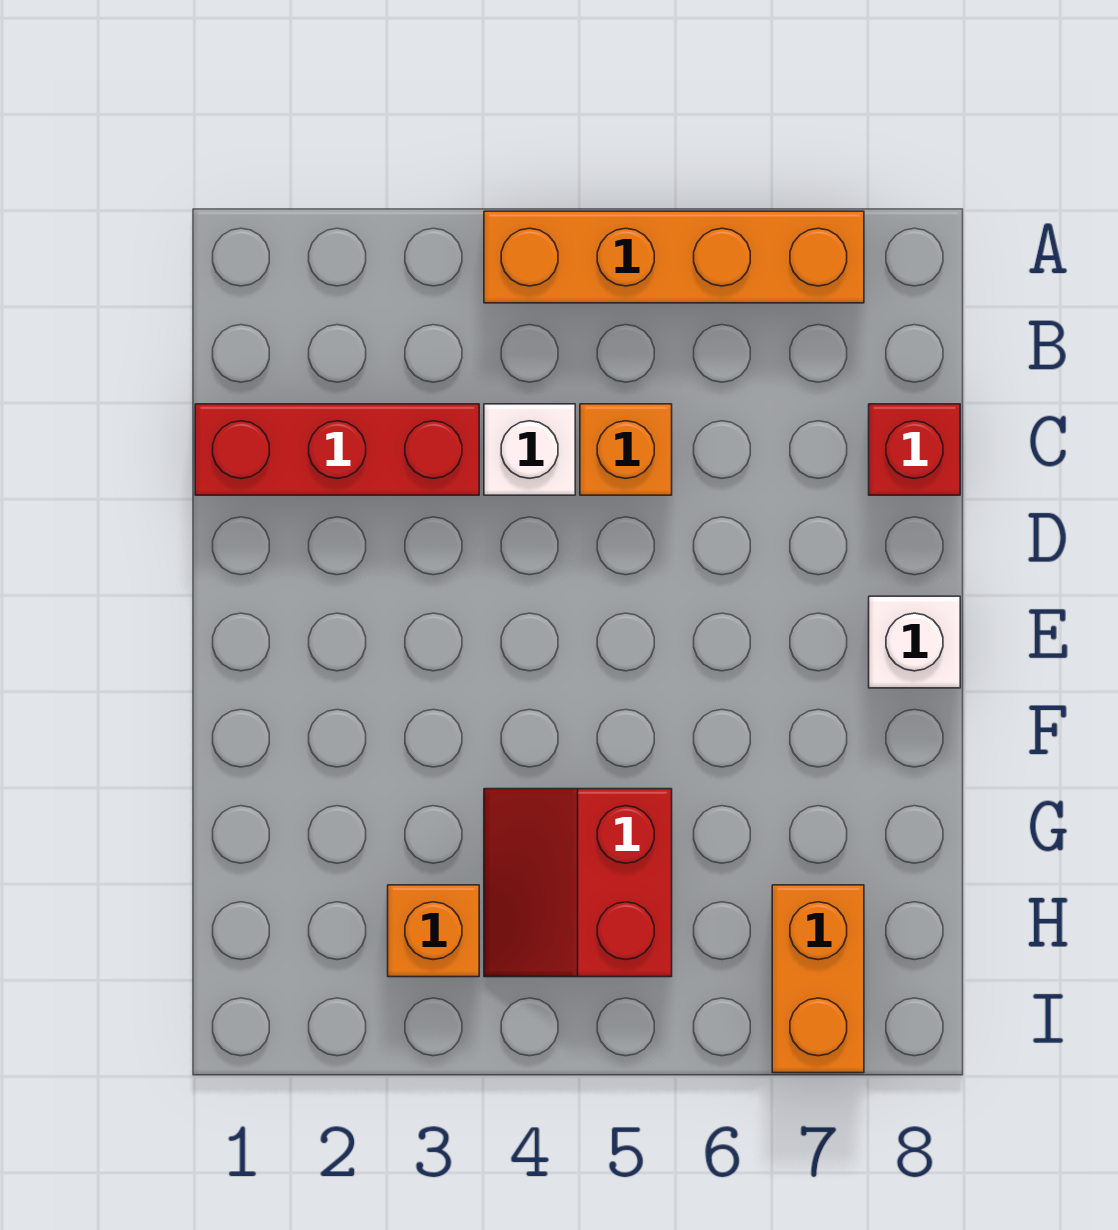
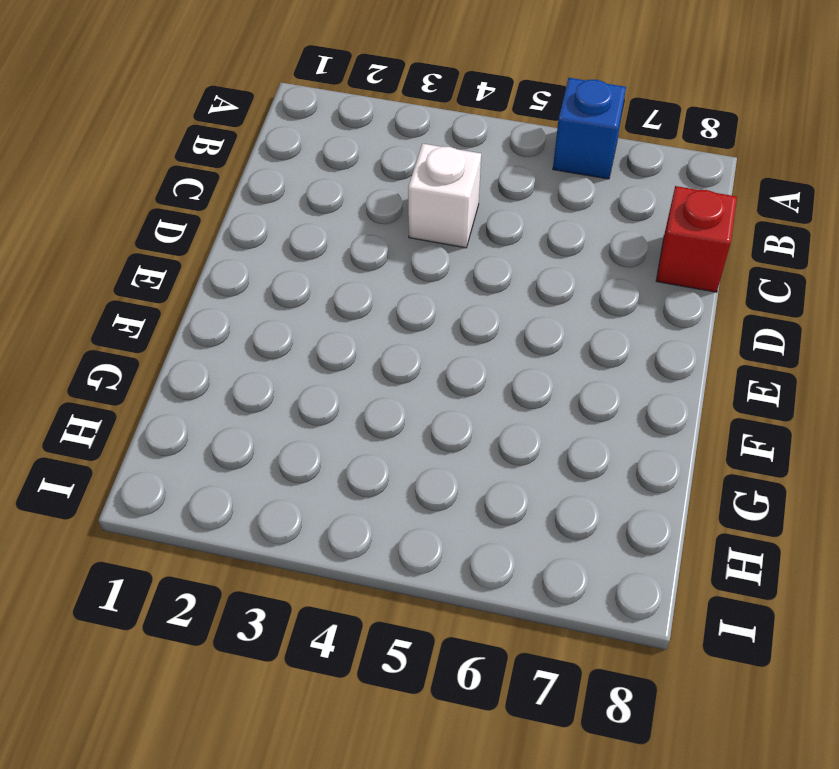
blue 1x1 brick [553,78,626,179] -> orange 1x4 brick [484,211,864,303]
none -> red 1x3 brick [195,404,479,495]
none -> orange 1x1 brick [580,404,672,495]

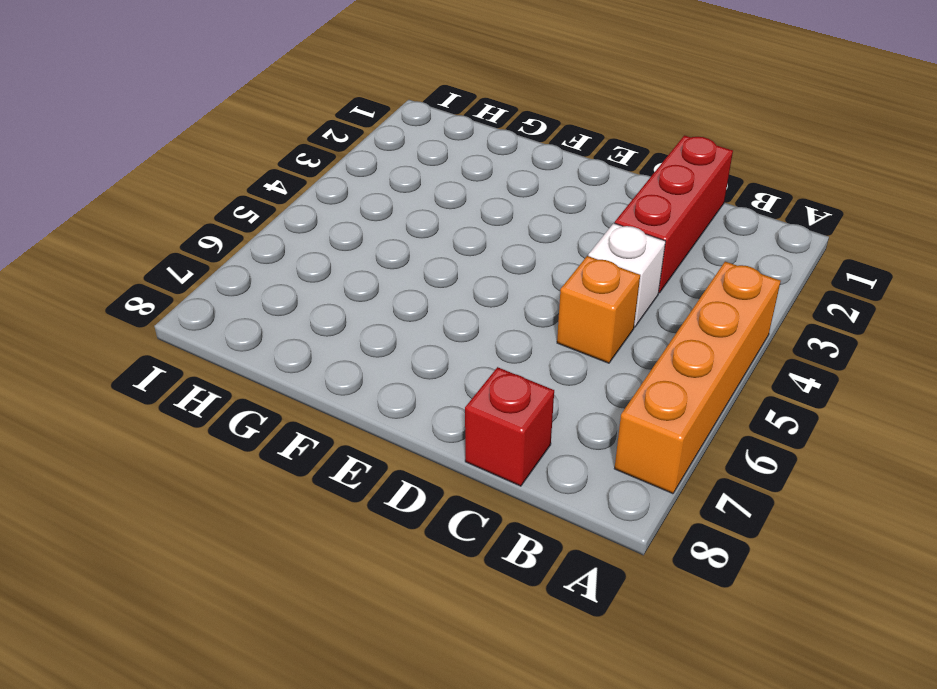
none -> white 1x1 brick [869,596,960,688]
none -> red 2x2 slope [484,789,672,977]

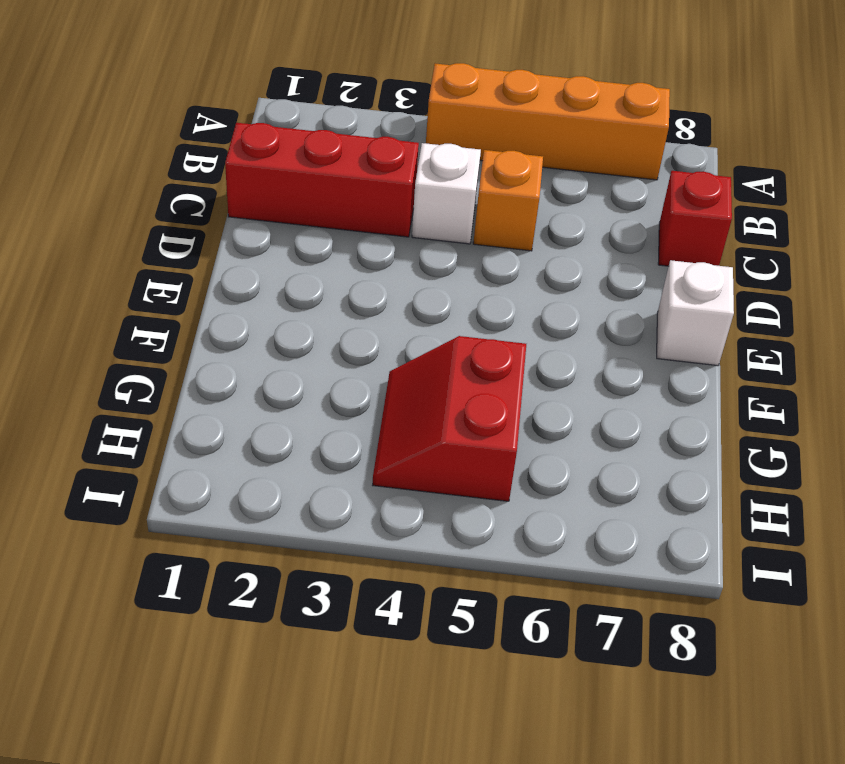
none -> orange 1x1 brick [388,885,479,977]
none -> orange 1x2 brick [772,885,864,1073]

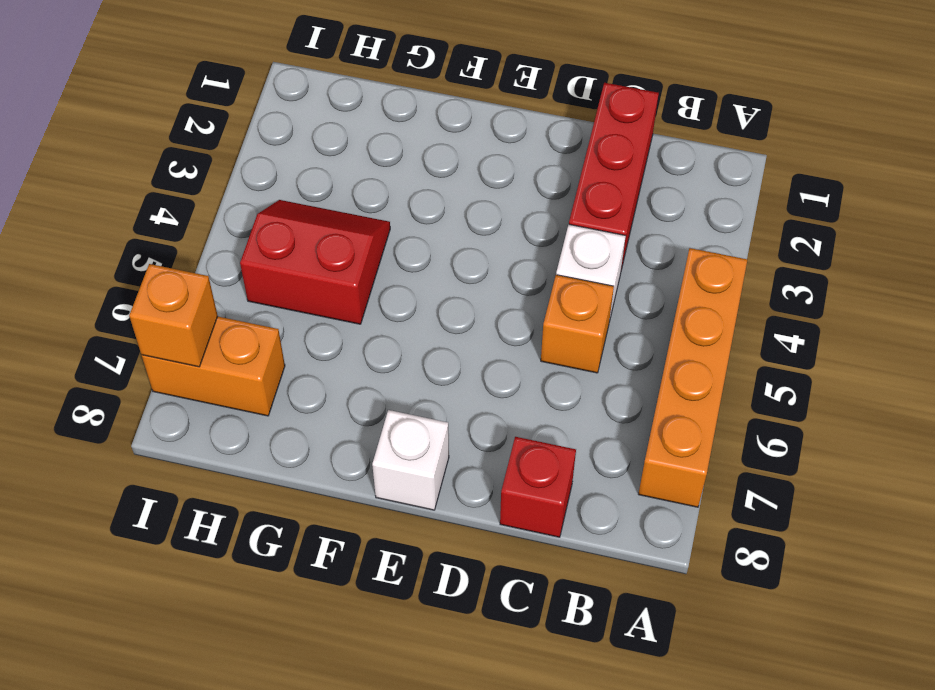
orange 1x1 brick [129,264,218,367] -> orange 1x1 brick moved to [388,885,479,977]

